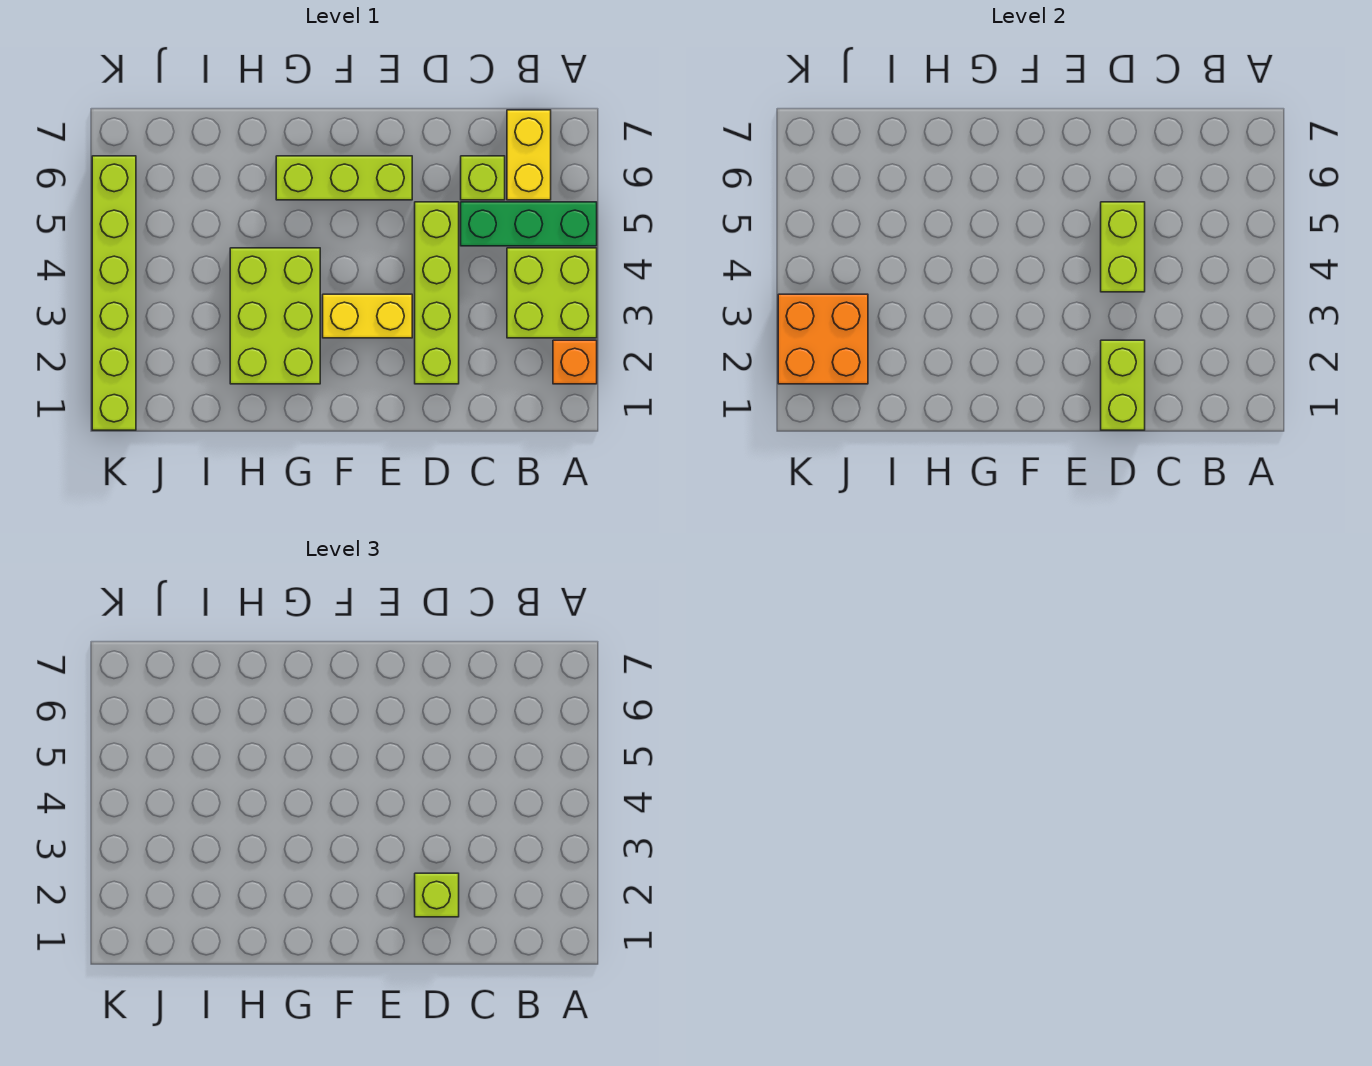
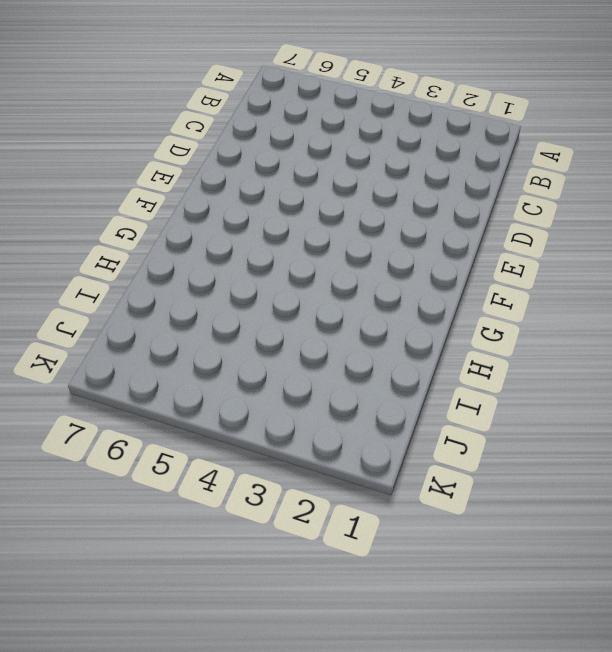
none -> orange 1x1 brick [553,340,597,384]
none -> lime 2x2 brick [507,248,597,338]
none -> green 1x3 brick [461,202,597,246]

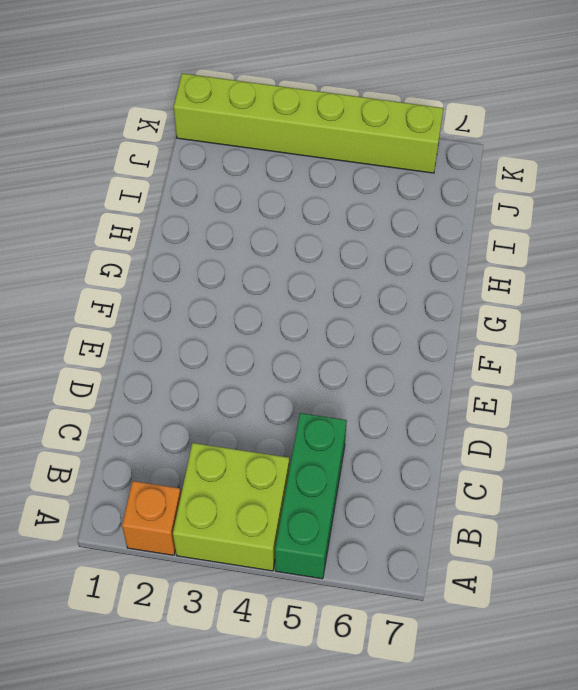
none -> yellow 1x2 brick [507,110,551,200]
none -> lime 1x1 brick [461,156,505,200]
none -> lime 1x4 brick [415,202,459,384]

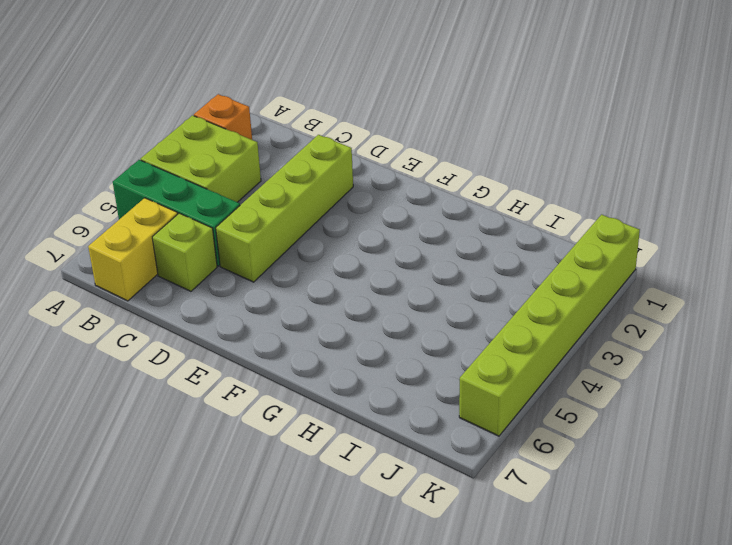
none -> yellow 1x2 brick [323,294,412,338]
none -> lime 1x3 brick [276,156,412,200]
none -> lime 2x3 brick [230,248,320,384]

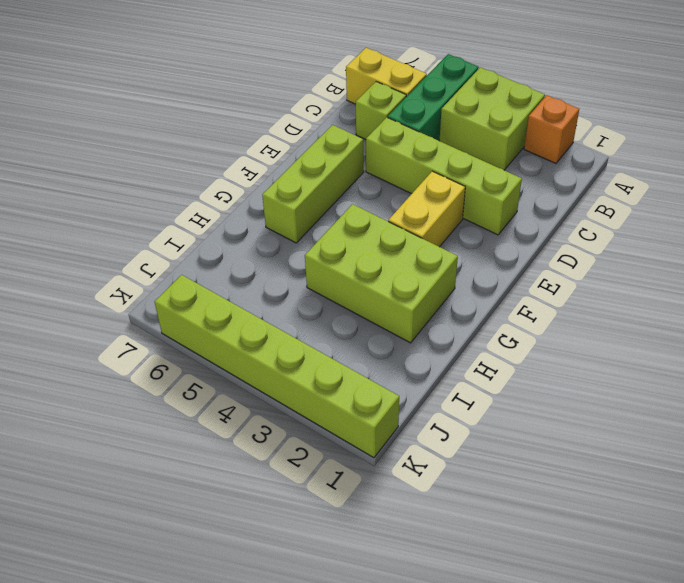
none -> lime 1x2 brick [1101,340,1145,430]
none -> lime 1x2 brick [1101,202,1145,292]
none -> orange 2x2 brick [778,294,868,384]

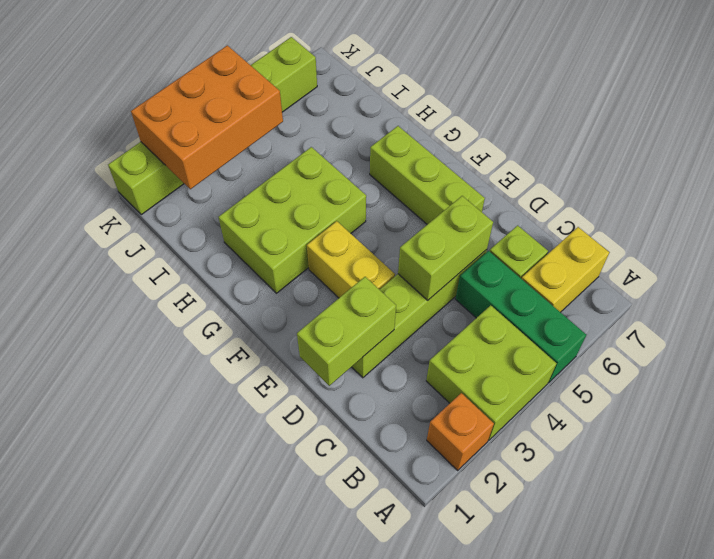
orange 2x3 brick [131,45,283,189] -> orange 2x2 brick [778,294,868,384]
none -> lime 1x1 brick [415,873,459,917]

